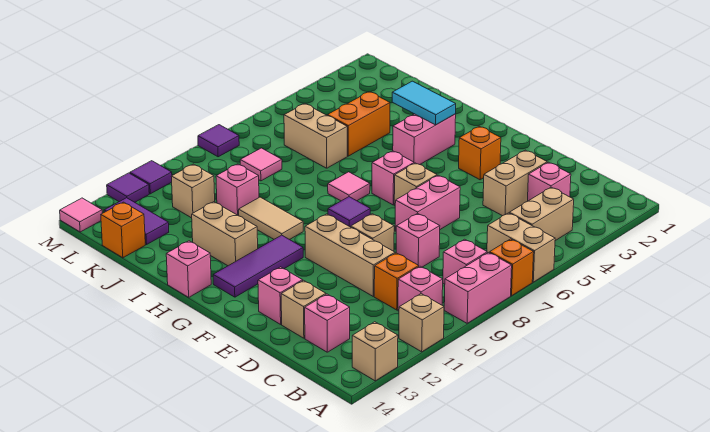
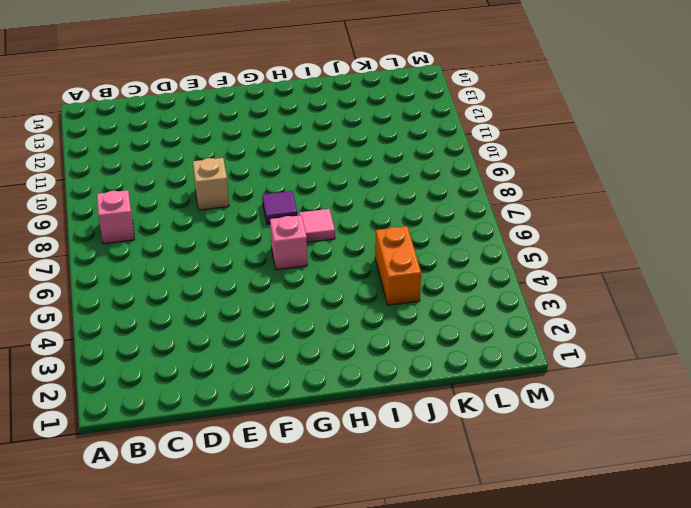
none -> tan 1x2 brick [487,213,555,282]
none -> orange 1x1 brick [490,239,534,296]
none -> pink 1x2 brick [444,253,512,323]
none -> tan 1x1 brick [399,294,444,352]

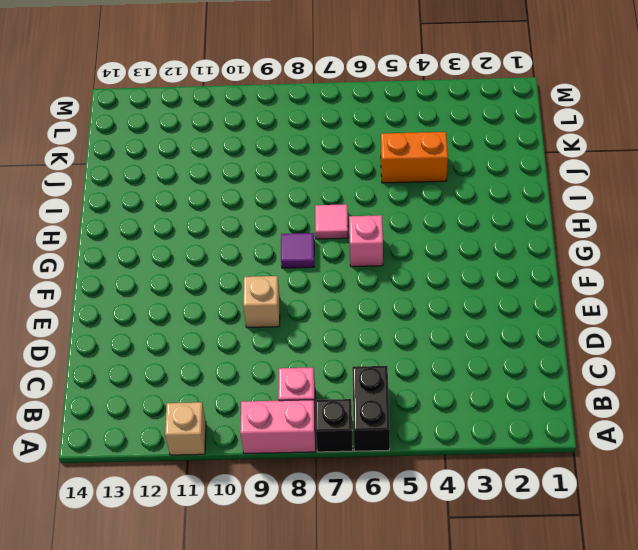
black 1x2 brick [352,366,390,451] -> tan 1x2 brick [487,213,555,282]
black 1x1 brick [316,399,353,452] -> orange 1x1 brick [490,239,534,296]
none -> tan 1x1 brick [352,322,398,381]
none -> tan 1x2 brick [509,187,574,241]
none -> pink 1x1 brick [398,266,443,311]
none -> pink 1x1 brick [528,162,571,201]

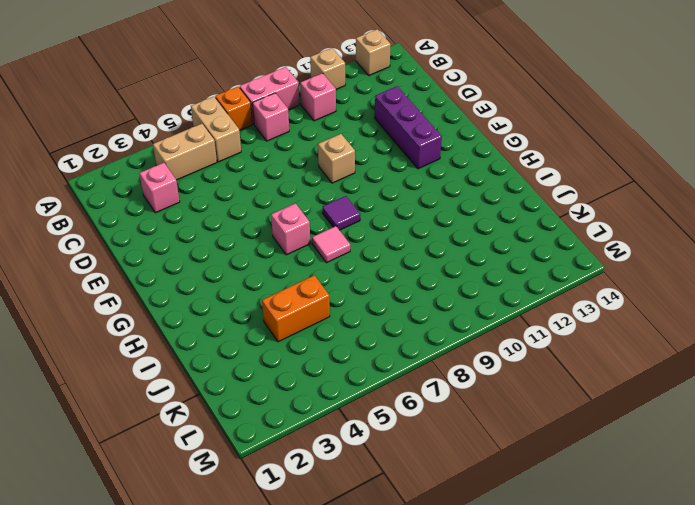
purple 1x3 brick [375,86,442,169] -> none
none -> orange 1x1 brick [374,253,419,310]
none -> pink 1x1 brick [305,294,350,352]
none -> tan 1x2 brick [483,150,547,216]
none -> pink 1x1 brick [396,213,440,267]

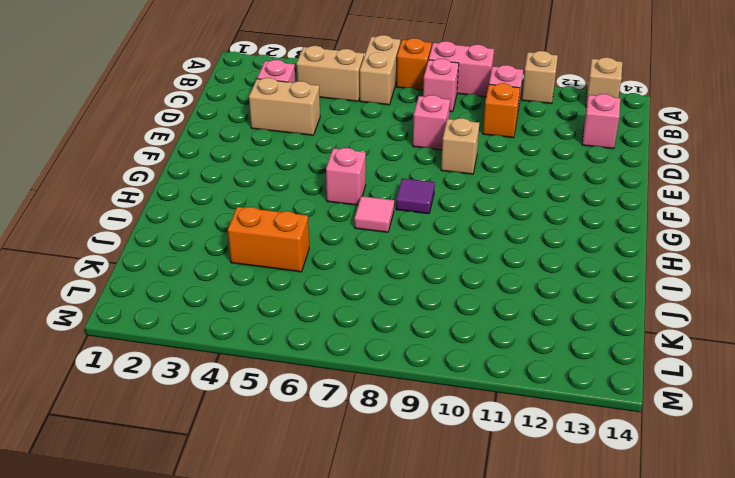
none -> tan 1x3 brick [305,214,395,296]
none -> tan 1x1 brick [281,280,326,338]
none -> pink 1x2 brick [395,175,460,231]
none -> pink 1x1 brick [258,267,303,324]

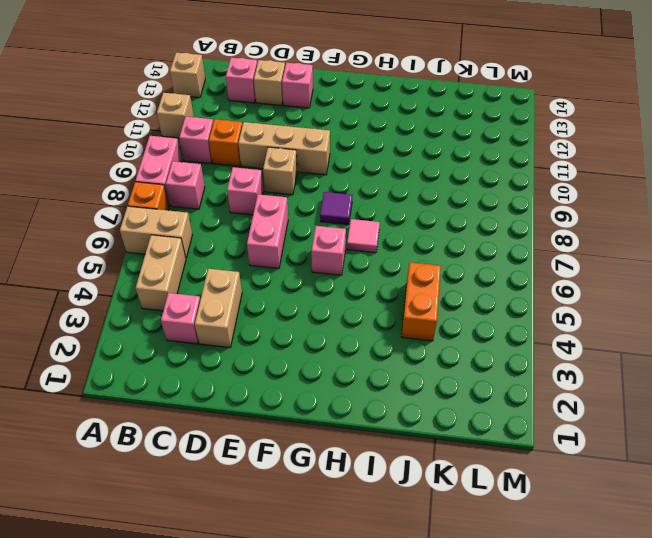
none -> orange 1x1 brick [459,126,501,180]
none -> tan 1x1 brick [394,163,437,206]
none -> purple 1x3 tile [213,235,303,297]
none -> pink 1x2 brick [393,114,456,165]

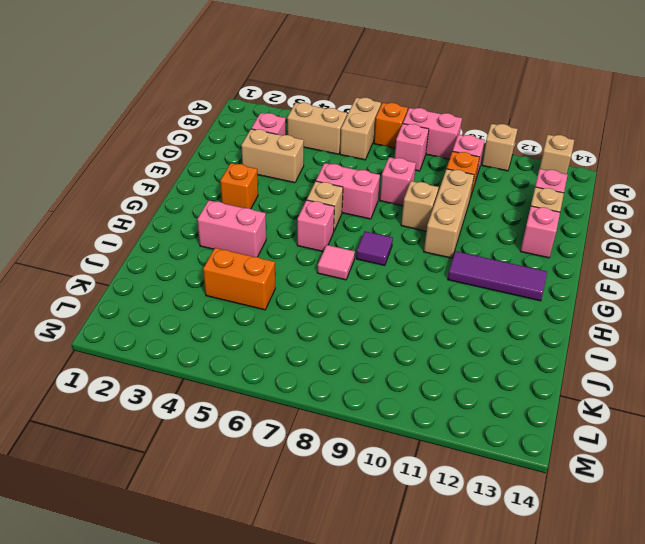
none -> tan 1x2 tile [239,197,303,240]
none -> tan 1x2 brick [192,202,258,266]
none -> pink 1x1 brick [166,241,211,297]
none -> tan 1x2 brick [284,104,347,168]

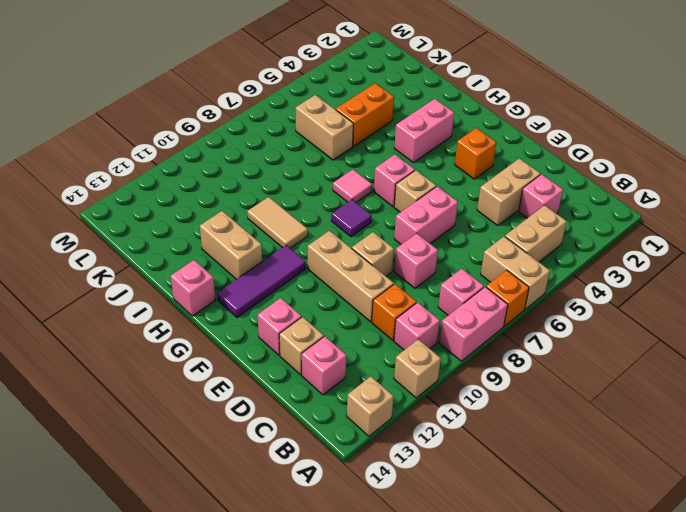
none -> pink 1x1 brick [216,164,259,216]
none -> pink 1x1 tile [240,148,282,181]
none -> tan 1x1 brick [171,164,215,218]
none -> purple 1x2 tile [104,198,169,245]

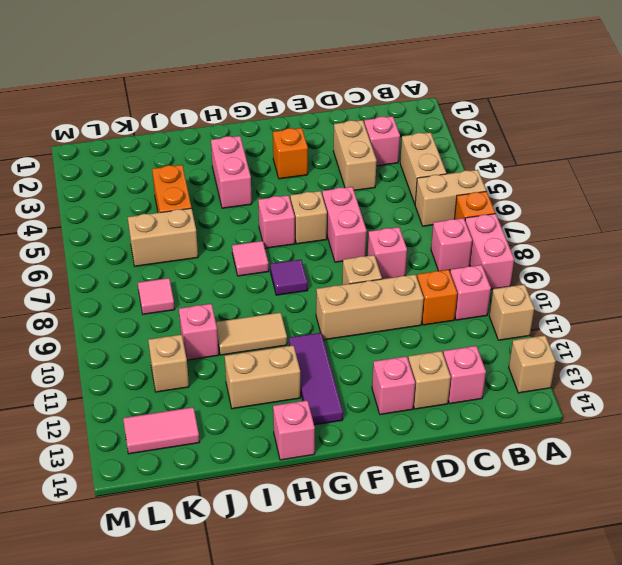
pink 1x2 tile [123,407,200,454] -> purple 1x2 tile [104,198,169,245]
none -> orange 1x1 brick [101,202,145,258]
none -> purple 1x1 tile [198,125,239,157]
none -> purple 1x1 tile [130,161,172,194]
none -> purple 1x1 tile [107,173,149,202]

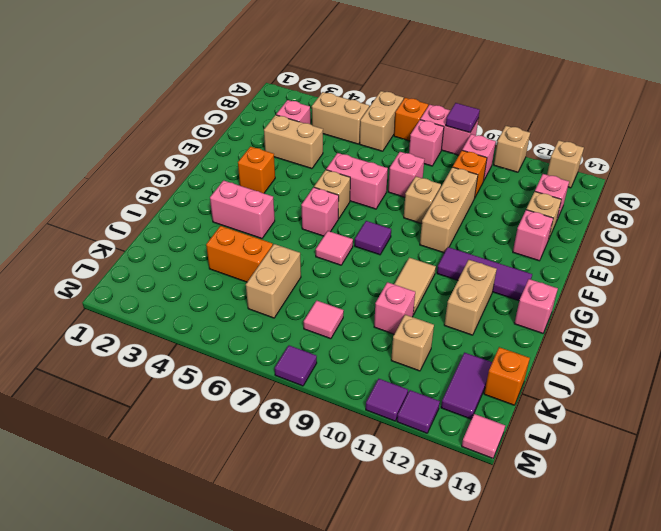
purple 1x1 tile [446,103,480,133] -> none
none -> cyan 1x2 tile [392,81,456,125]

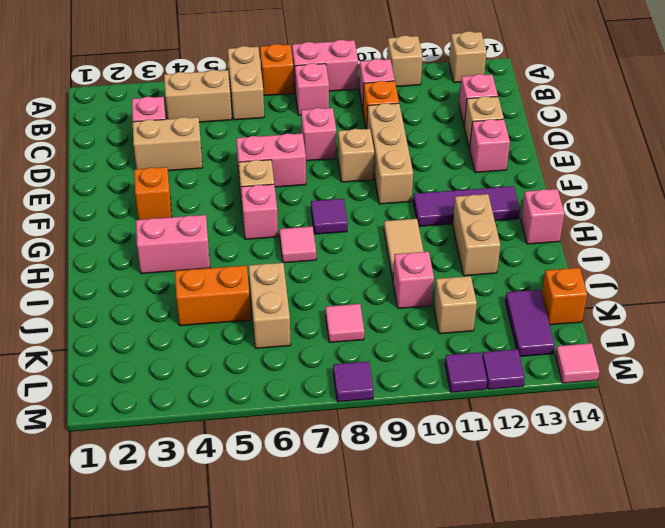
none -> cyan 1x2 tile [392,81,456,125]

